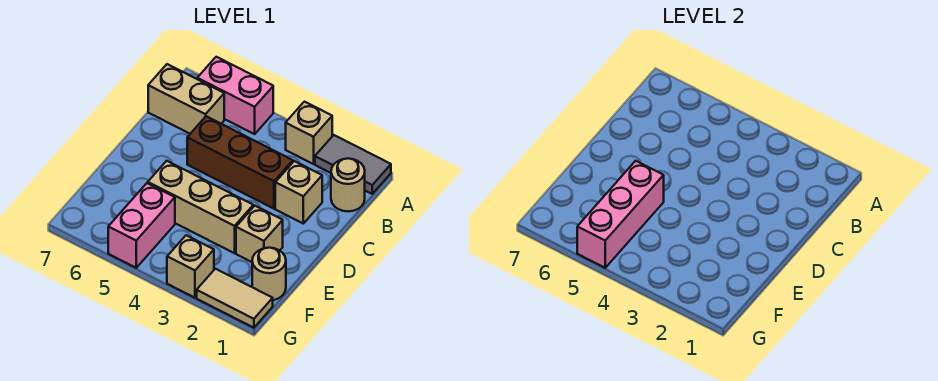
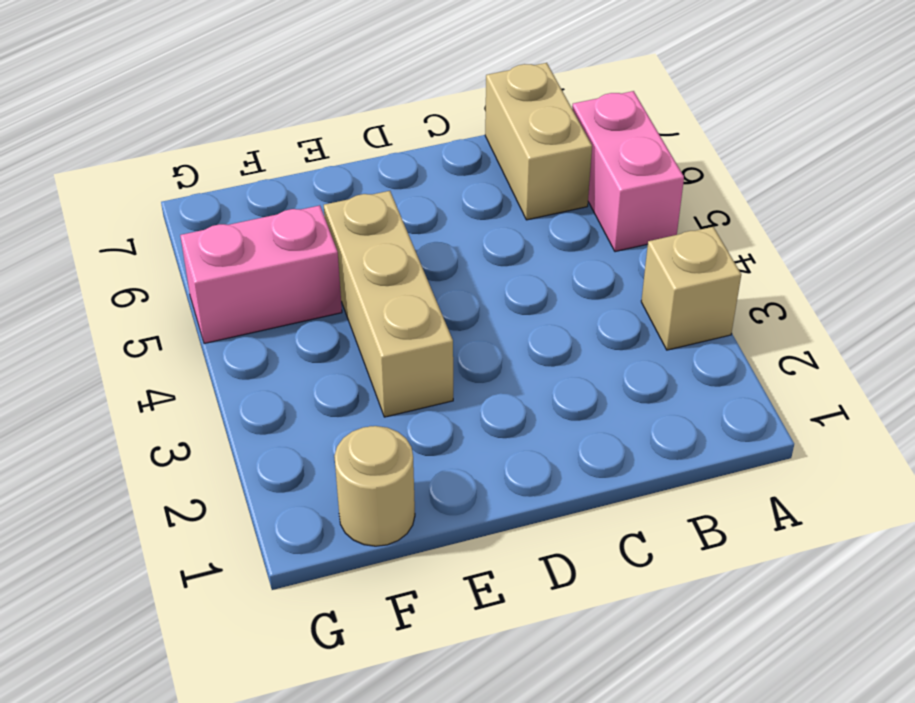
none -> grey 1x2 tile [315,135,391,194]
none -> tan 1x1 round brick [331,158,365,211]
none -> tan 1x1 brick [275,161,322,223]

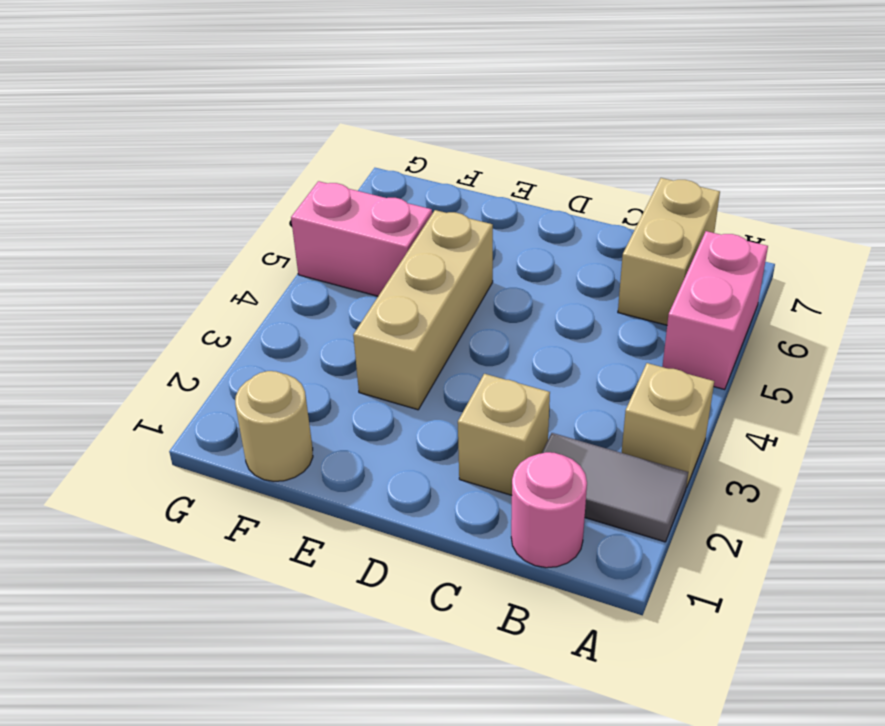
grey 1x2 tile [542,433,688,542] -> grey 1x2 tile turned to [315,135,391,194]
pink 1x1 round brick [511,452,587,568] -> tan 1x1 round brick [331,158,365,211]
none -> brown 1x3 brick [187,116,293,209]
none -> tan 1x1 brick [236,206,283,262]
none -> tan 1x2 tile [197,269,273,328]

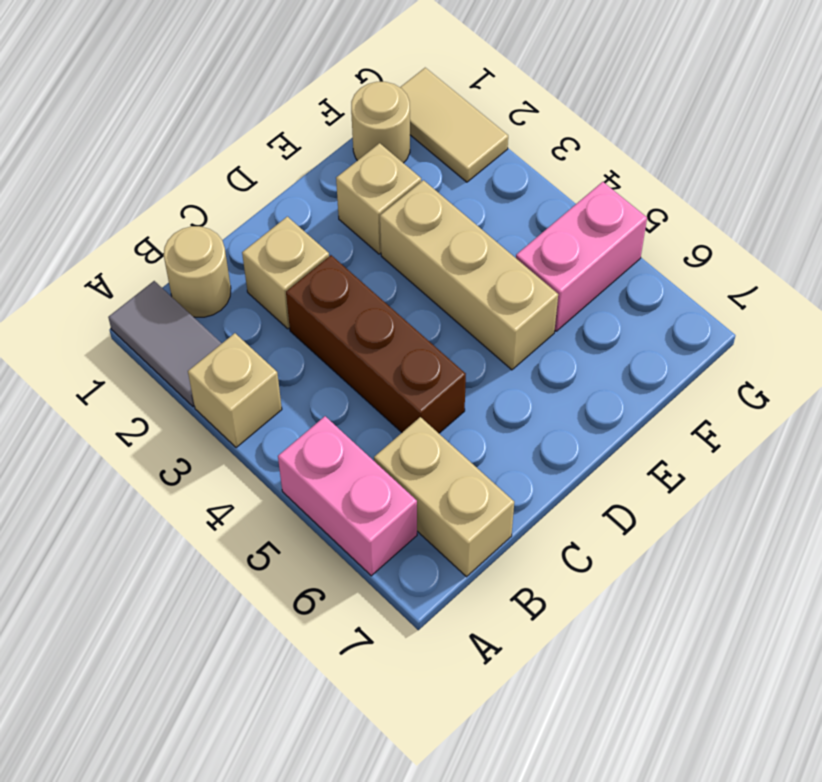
none -> tan 1x1 brick [167,235,214,298]
none -> pink 1x3 brick [577,161,664,268]

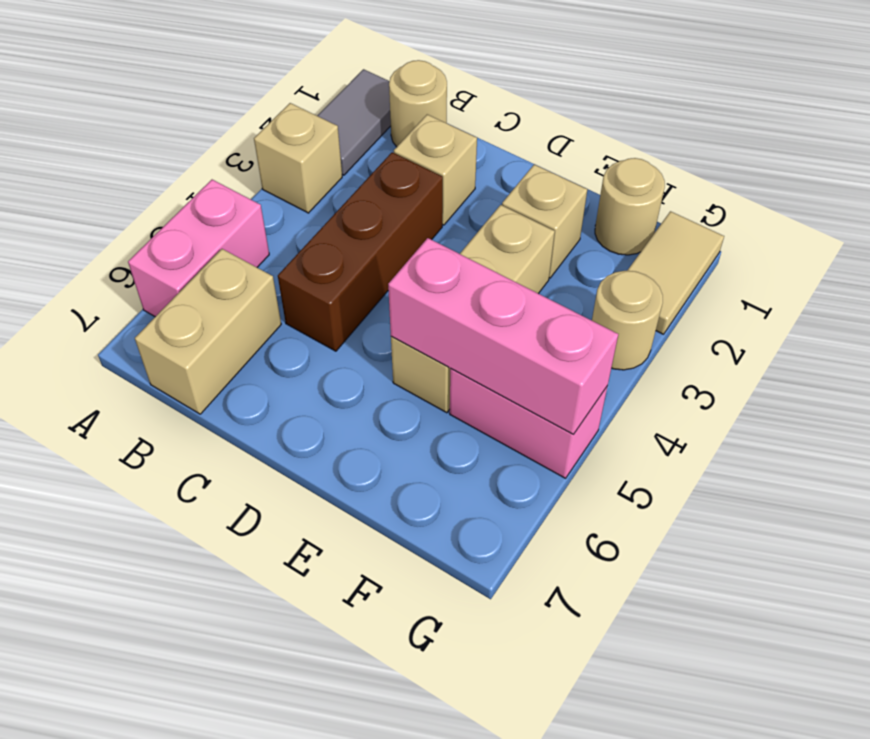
tan 1x1 round brick [592,271,663,370] -> tan 1x1 brick [167,235,214,298]

